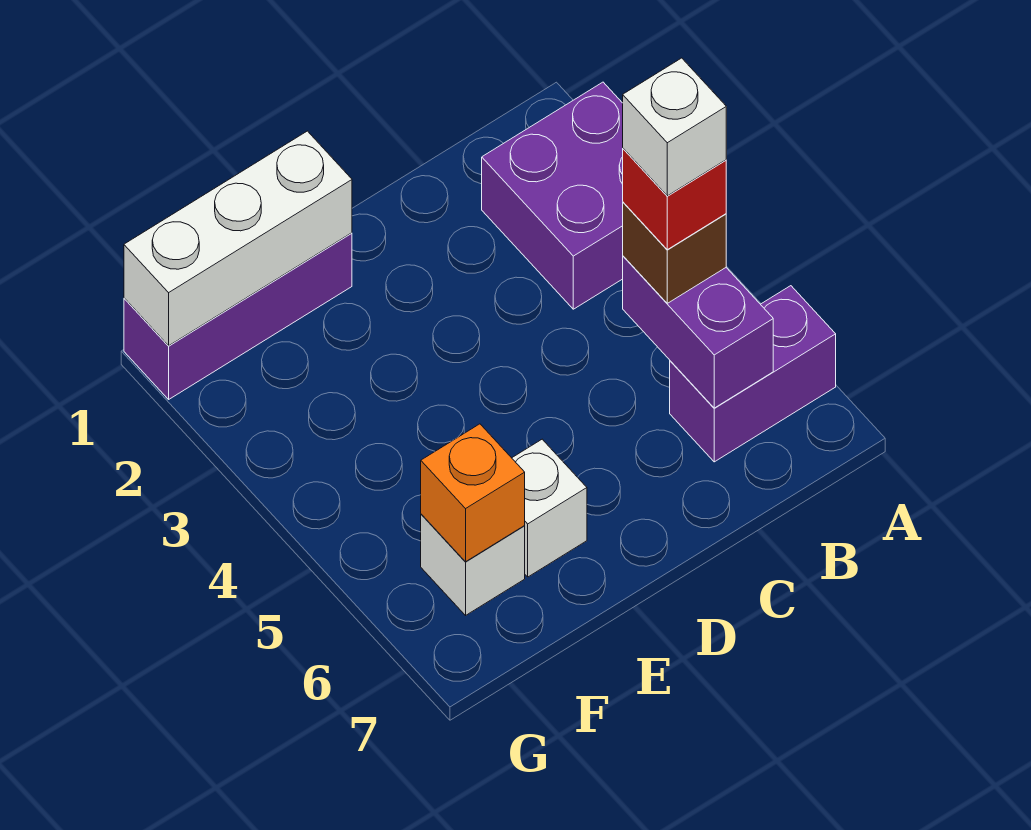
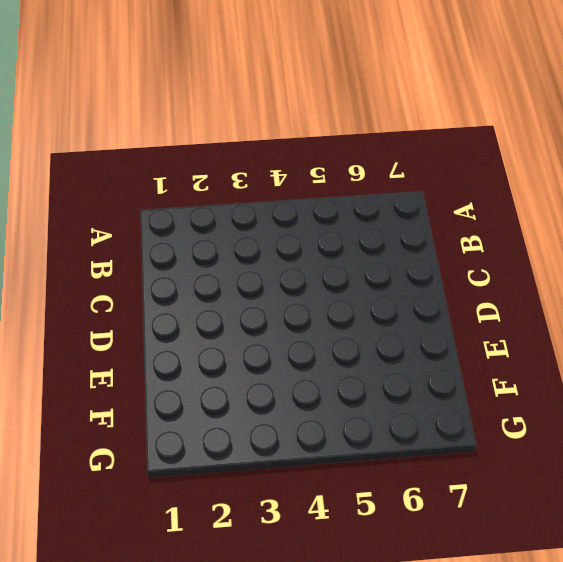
none -> purple 2x2 brick [482,82,623,309]
none -> purple 1x2 brick [670,286,836,462]

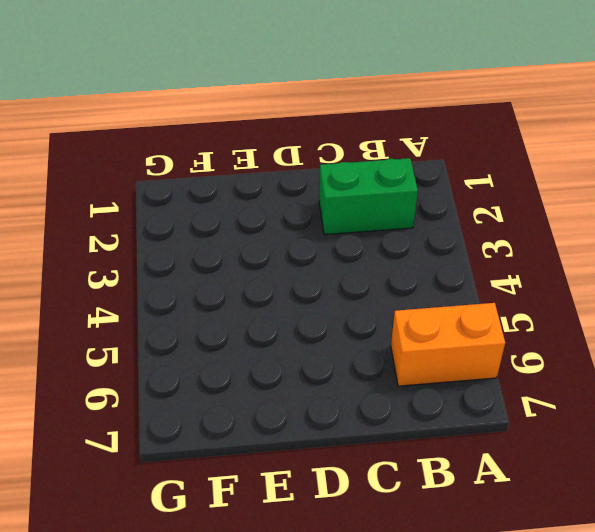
orange 1x2 brick [391,303,505,386] -> purple 1x2 brick [670,286,836,462]
green 1x2 brick [319,158,418,235] -> purple 2x2 brick [482,82,623,309]
none -> purple 1x3 brick [124,233,352,399]
none -> white 1x1 brick [512,439,587,577]

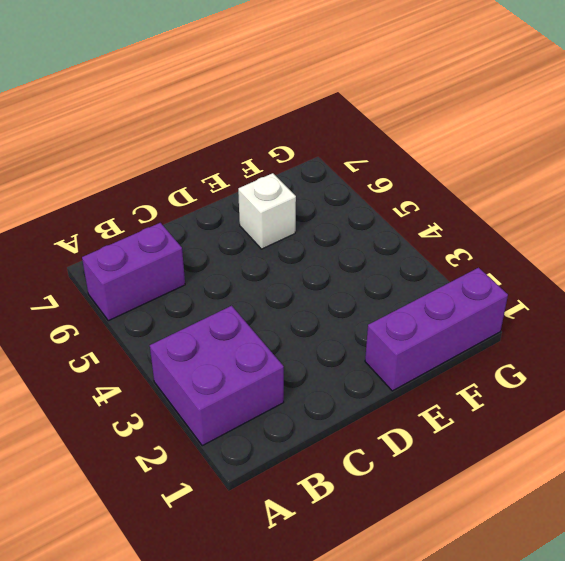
none -> white 1x1 brick [421,514,525,615]
none -> purple 1x2 brick [623,256,773,408]

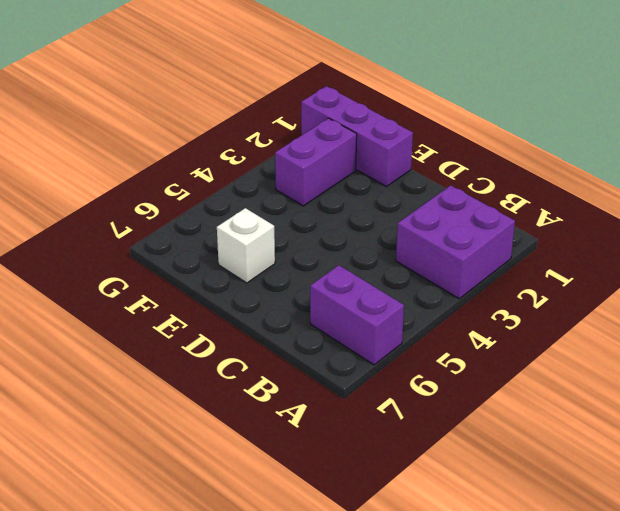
purple 1x2 brick [275,118,357,206] -> purple 1x2 brick moved to [623,256,773,408]
none -> white 1x1 brick [421,514,525,615]
none -> white 1x3 brick [124,131,352,346]

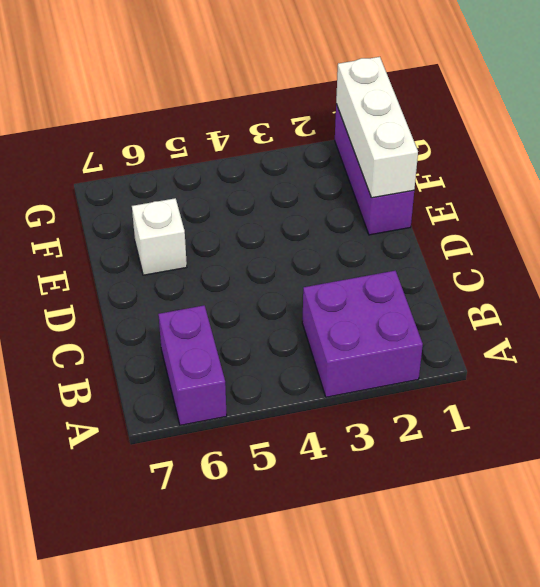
none -> white 1x1 brick [421,514,525,615]
none -> purple 1x2 brick [623,256,773,408]

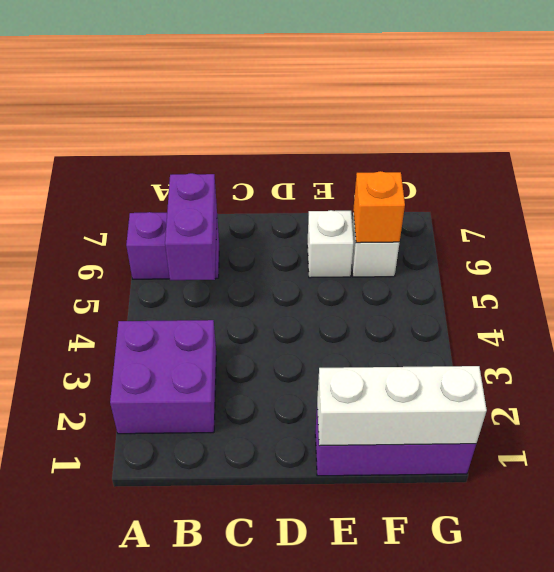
none -> brown 1x1 brick [623,202,726,303]
none -> red 1x1 brick [623,149,726,250]

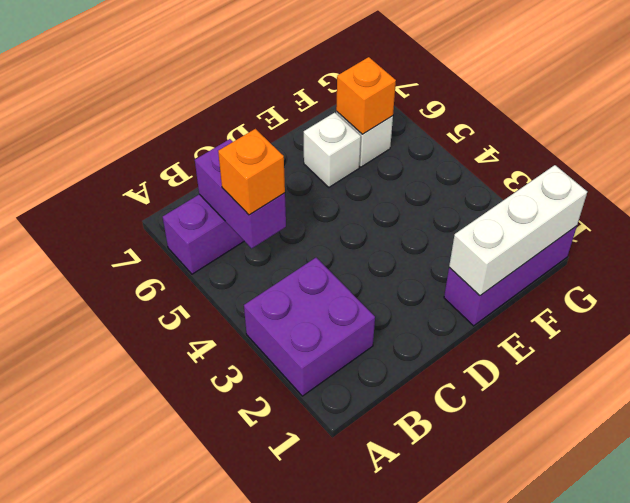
orange 1x1 brick [218,129,285,215] -> brown 1x1 brick [623,202,726,303]
none -> red 1x1 brick [623,149,726,250]
none -> white 1x1 brick [623,58,726,196]

